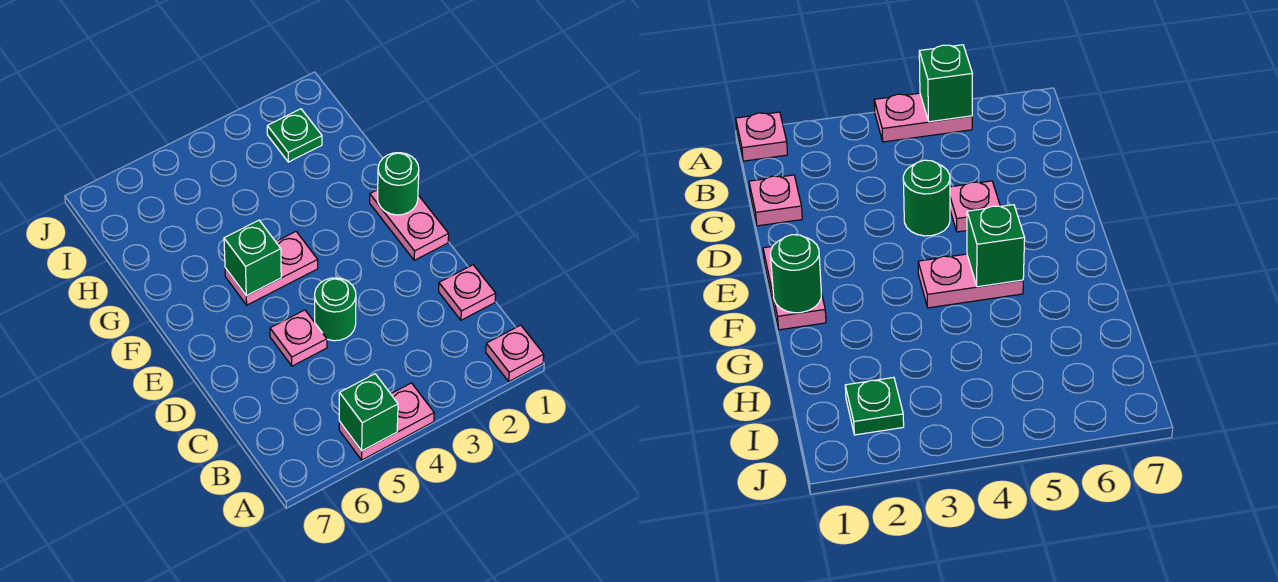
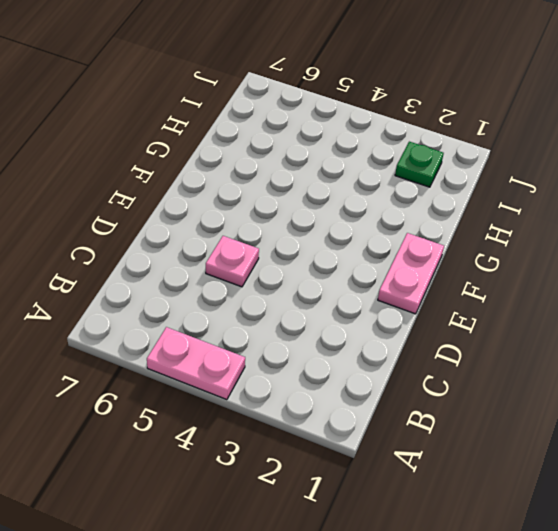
none -> pink 1x1 plate [486,325,544,381]
none -> pink 1x1 plate [439,265,496,320]

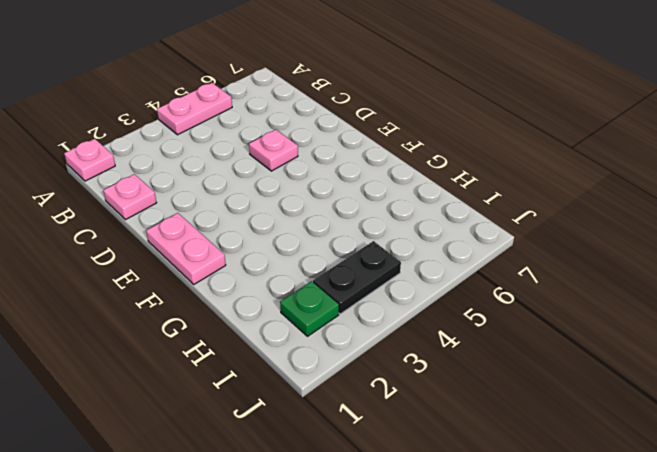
black 1x2 plate [313,241,401,314] -> none
none -> green 1x1 round brick [315,278,356,341]
none -> pink 1x2 plate [225,232,318,305]

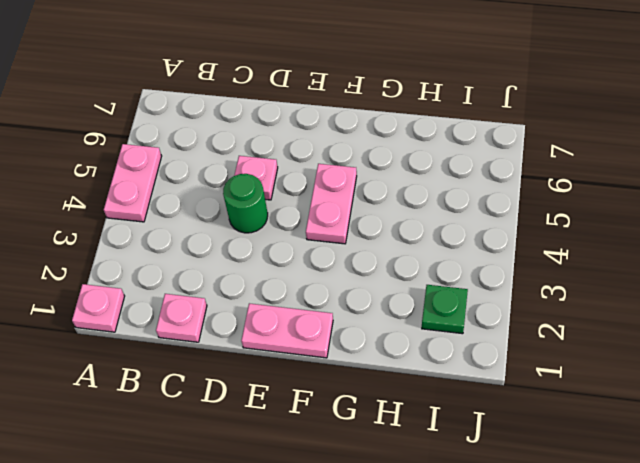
none -> green 1x1 brick [339,374,398,451]
none -> green 1x1 round brick [378,153,419,215]

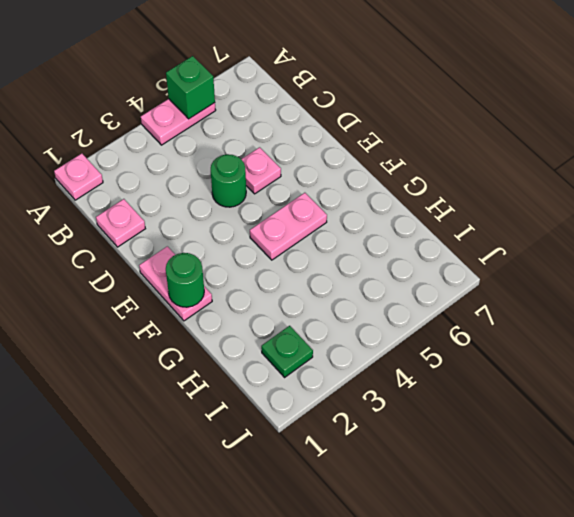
none -> green 1x1 brick [224,220,281,296]

